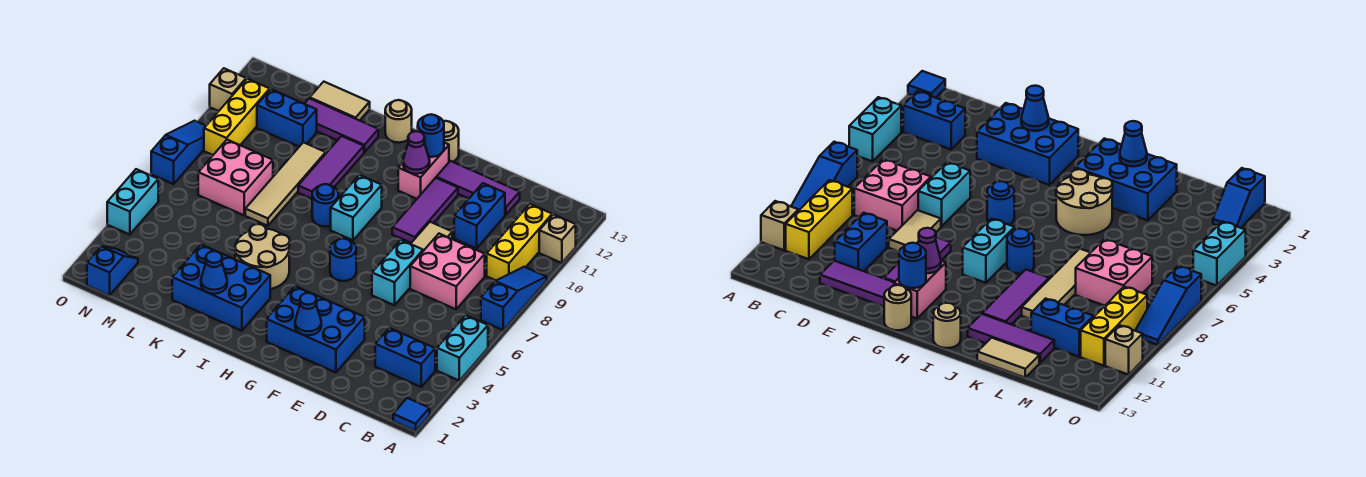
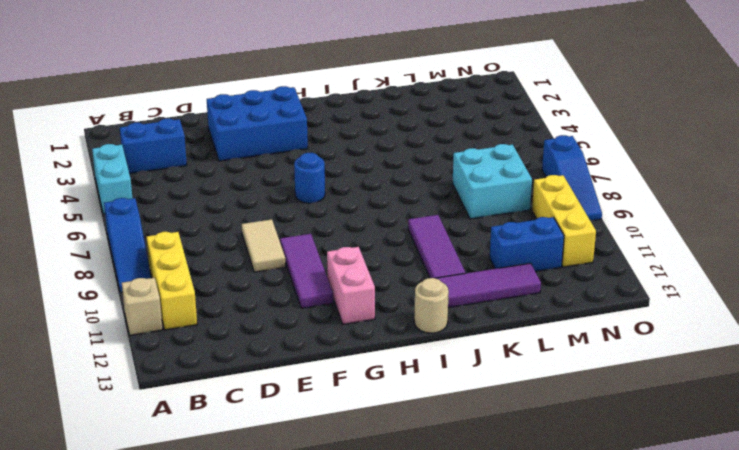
cyan 2x2 brick [452,144,532,219] -> pink 2x2 brick [198,140,273,215]
none -> blue 1x1 tile [393,398,430,431]
none -> pink 2x2 brick [410,234,485,309]
none -> blue 1x2 brick [454,183,505,249]
none -> purple 1x3 tile [436,161,520,215]

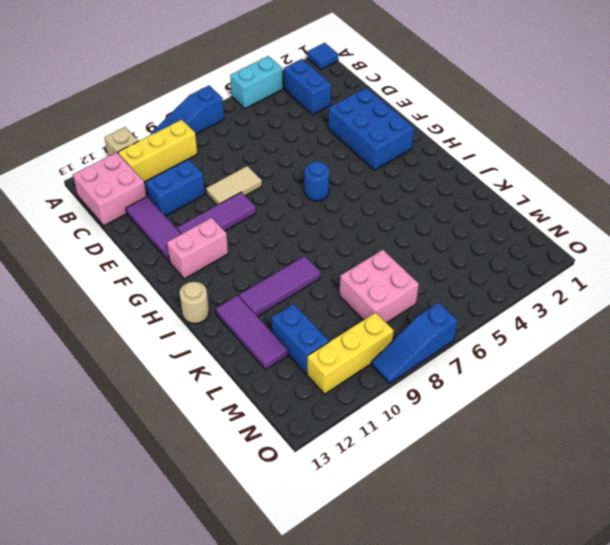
pink 2x2 brick [73,152,146,226] -> pink 2x2 brick moved to [410,234,485,309]
none -> cyan 1x2 brick [372,240,423,305]
none -> tan 1x1 round brick [443,121,459,162]
none -> cyan 1x2 brick [331,175,382,240]
none -> blue 2x3 brick [172,245,270,331]

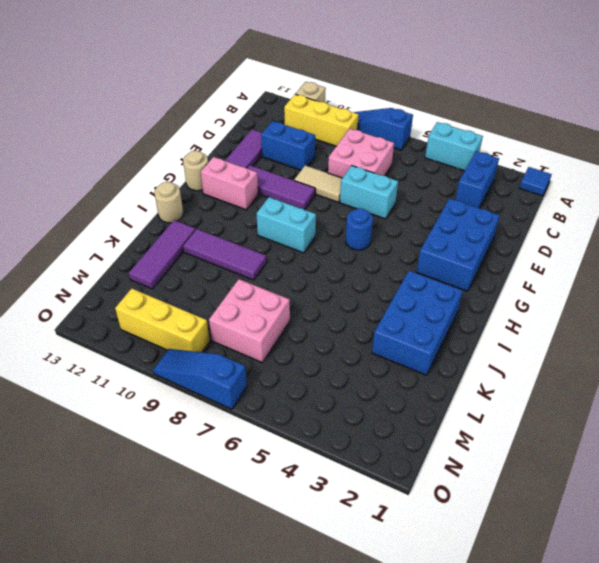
none -> tan 2x2 round brick [235,224,290,289]
none -> blue 1x1 round brick [312,184,339,227]
none -> tan 1x4 tile [245,142,326,226]
none -> tan 1x2 tile [310,82,370,121]

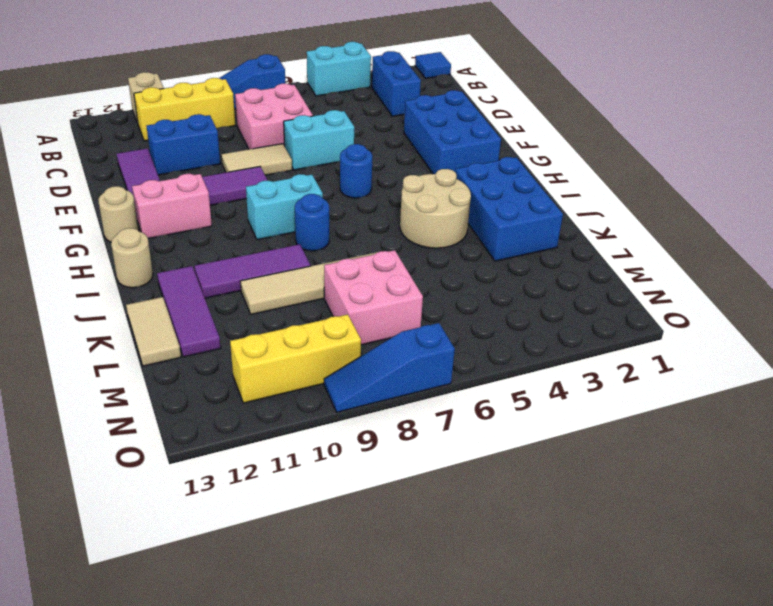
none -> blue 1x2 brick [257,89,317,147]
none -> blue 1x2 slope [87,246,138,295]
none -> cyan 1x2 brick [107,169,158,235]
none -> tan 1x1 brick [210,68,246,111]

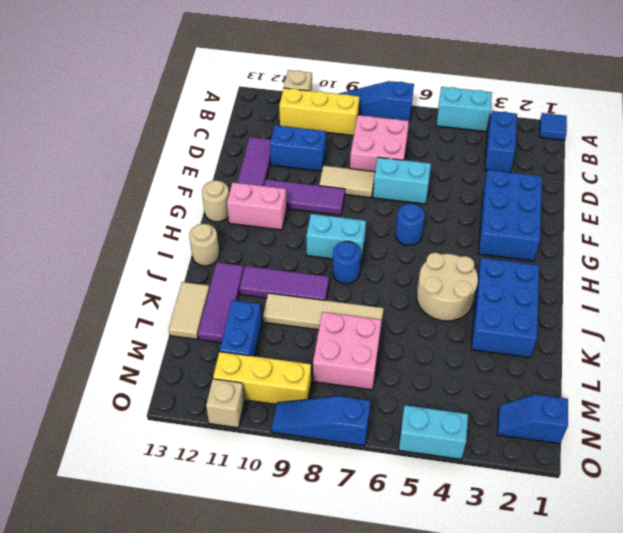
none -> blue 1x1 cone [295,293,321,335]
none -> purple 1x1 cone [403,131,430,174]
none -> blue 1x1 round brick [418,114,444,157]
none -> blue 1x1 cone [201,251,227,294]

